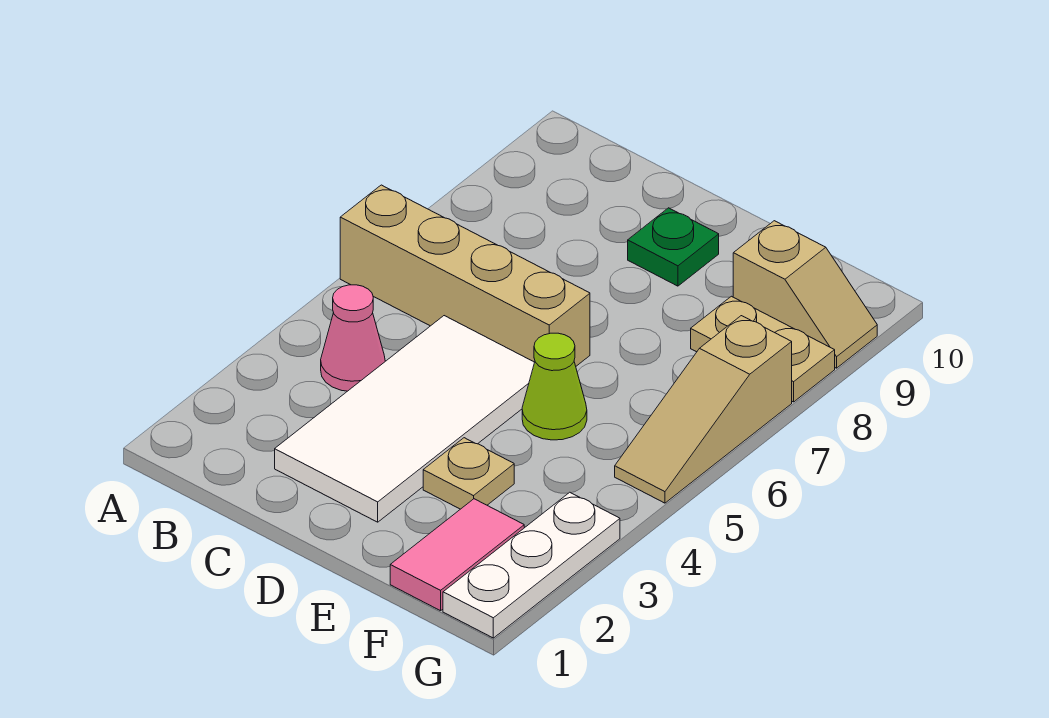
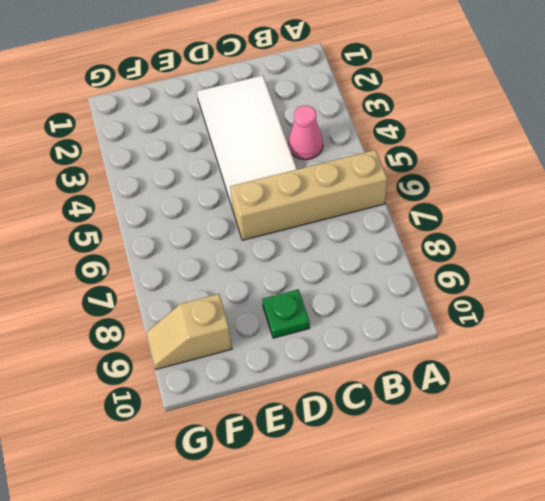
none -> tan 1x1 plate [423,438,514,509]
none -> lime 1x1 cone [522,333,587,440]

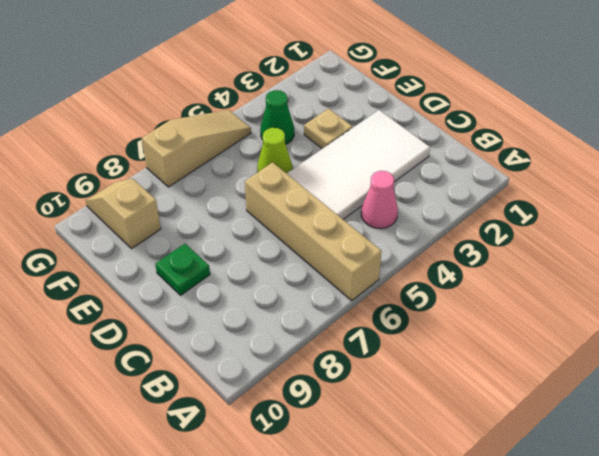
green 1x1 cone [260,90,294,144] -> none
none -> pink 1x2 tile [390,499,524,611]
none -> tan 1x2 plate [691,296,835,402]

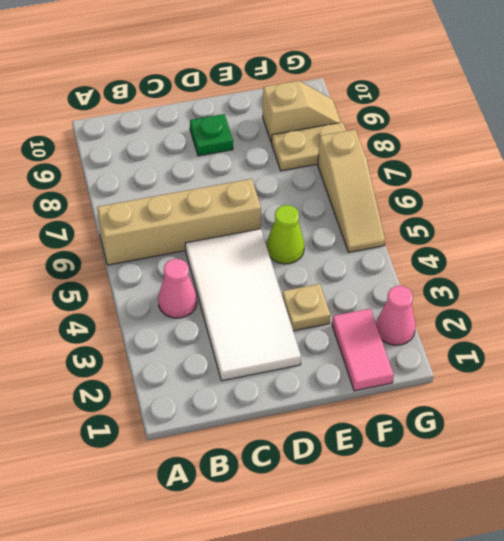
pink 1x1 cone [376,286,416,345] -> white 1x3 plate [443,492,620,638]

